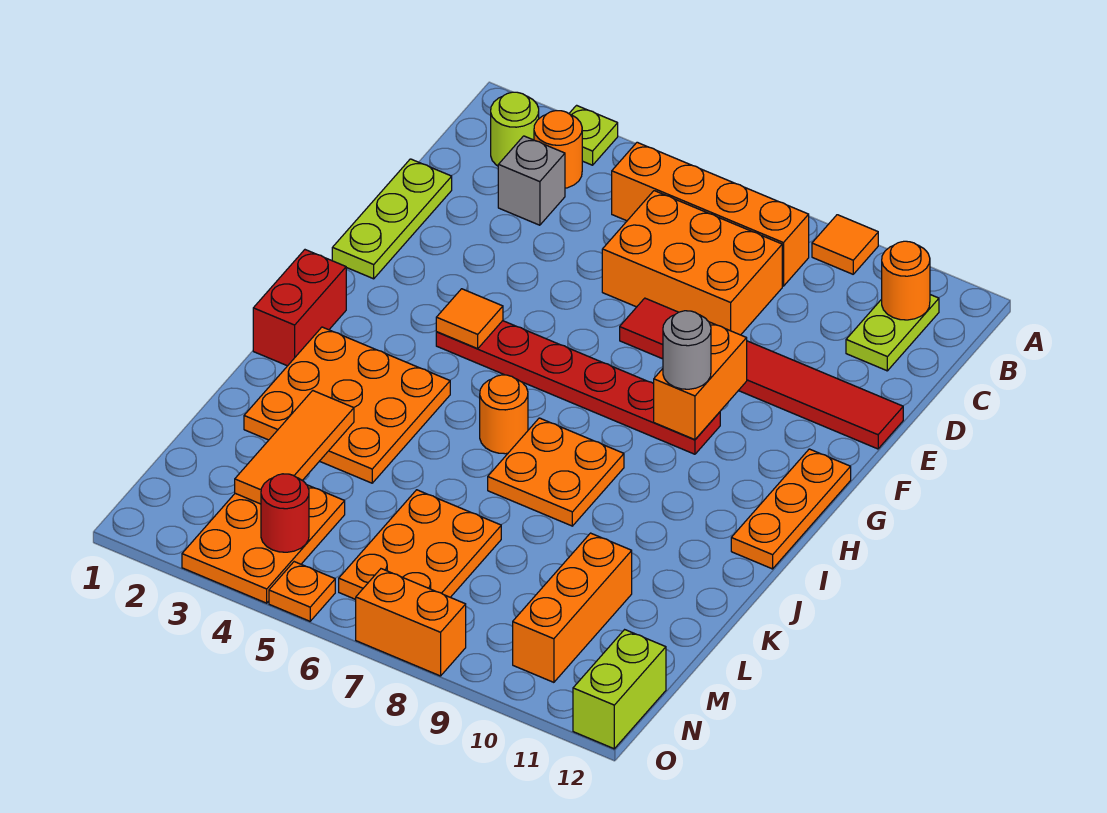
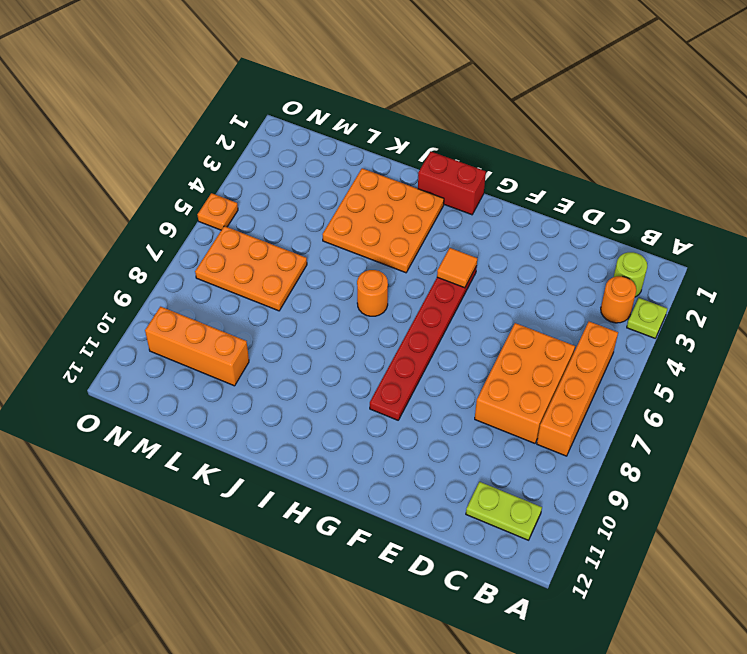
none -> orange 1x1 tile [812,215,878,274]
none -> grey 1x1 brick [498,136,565,225]
none -> lime 1x3 plate [332,159,452,279]

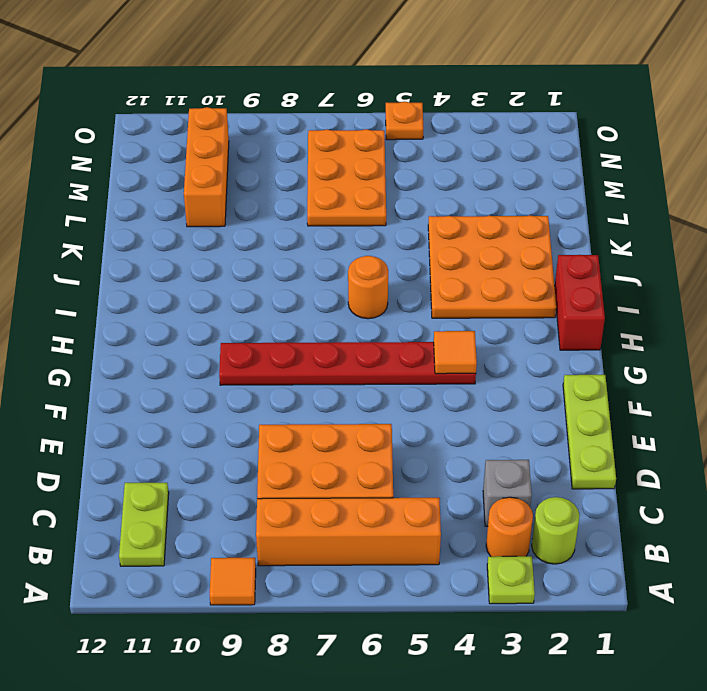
none -> red 1x6 tile [620,298,903,449]
none -> orange 1x3 plate [731,449,851,569]
none -> orange 2x2 plate [488,418,624,526]

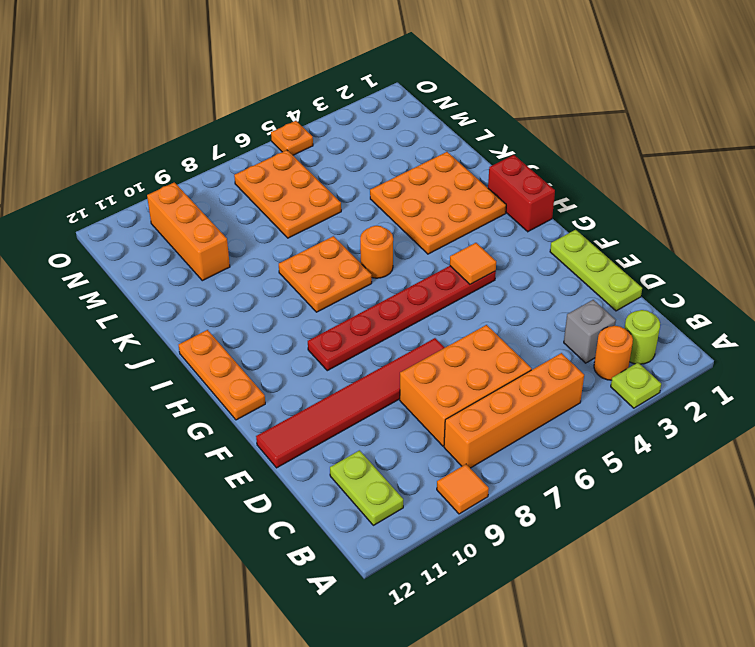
none -> orange 2x3 plate [182,485,345,603]
none -> lime 1x2 brick [573,630,666,749]
none -> orange 1x2 brick [356,569,466,676]

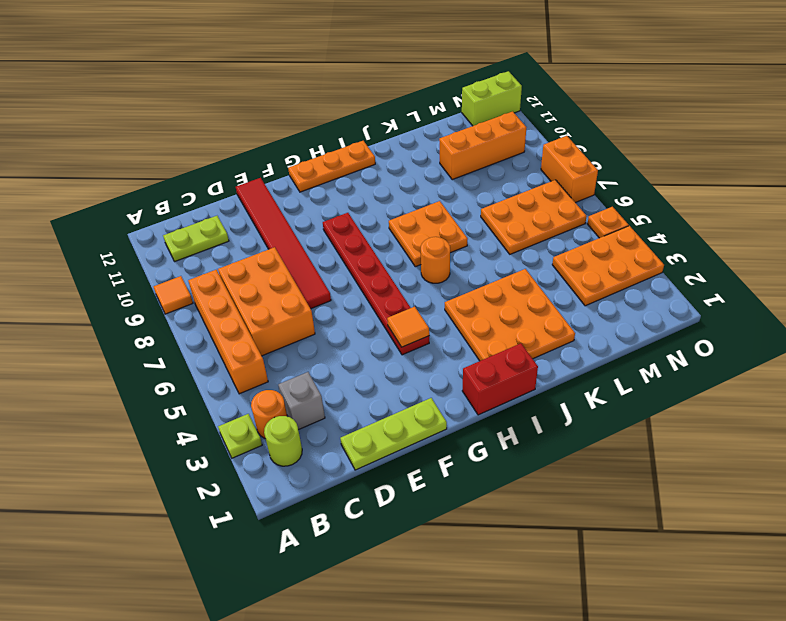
none -> orange 1x1 round brick [882,241,930,320]
none -> orange 1x2 brick [654,322,747,440]
none -> orange 1x3 tile [235,391,354,504]

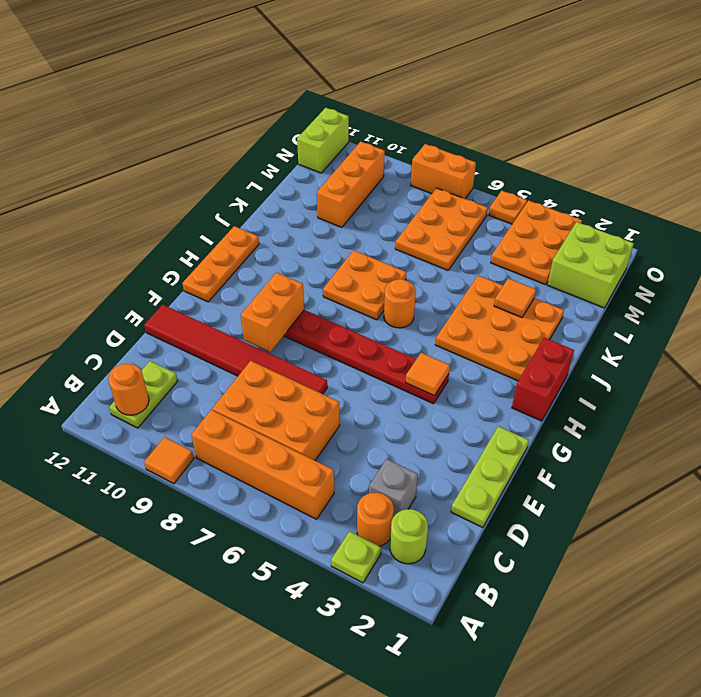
orange 1x1 tile [494,278,536,318] -> orange 1x3 tile [235,391,354,504]
lime 2x2 brick [547,222,634,308] -> none
none -> red 1x1 round brick [261,474,309,552]
none -> grey 1x1 round brick [663,311,711,389]

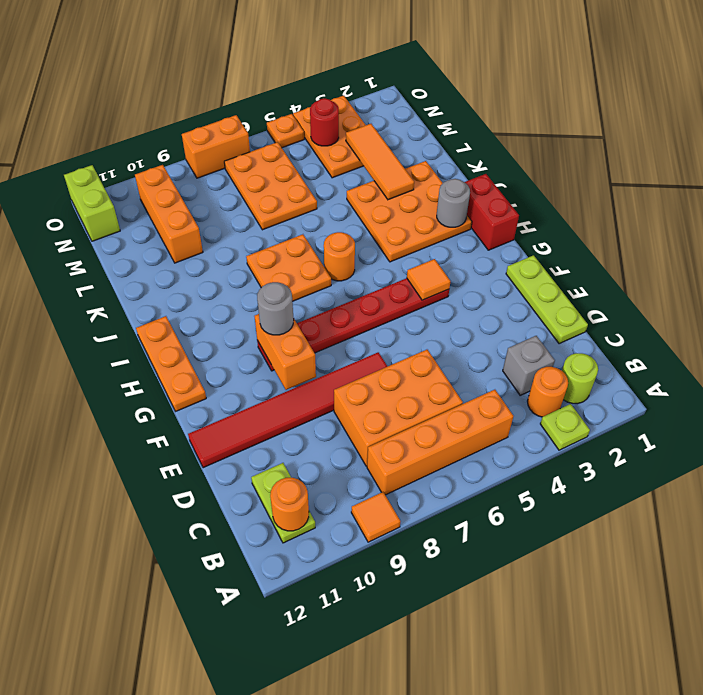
grey 1x1 round brick [437,179,470,227] -> none

